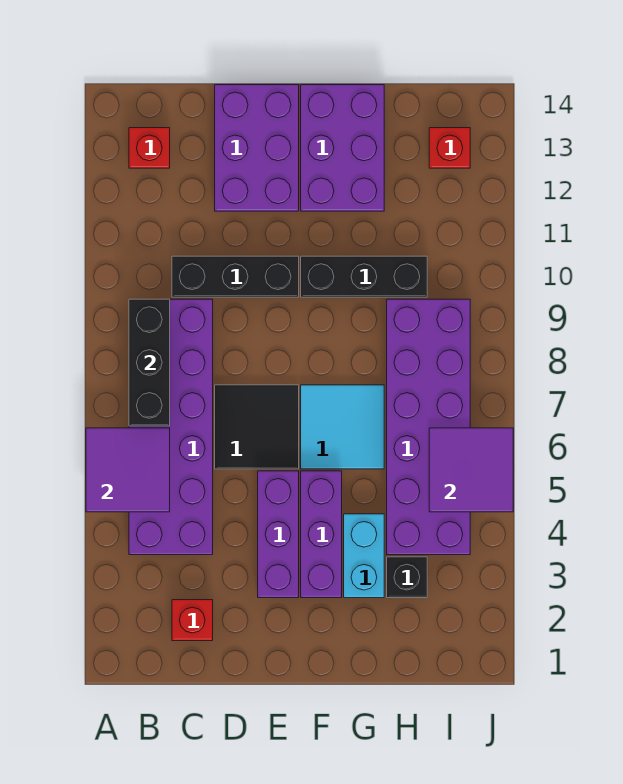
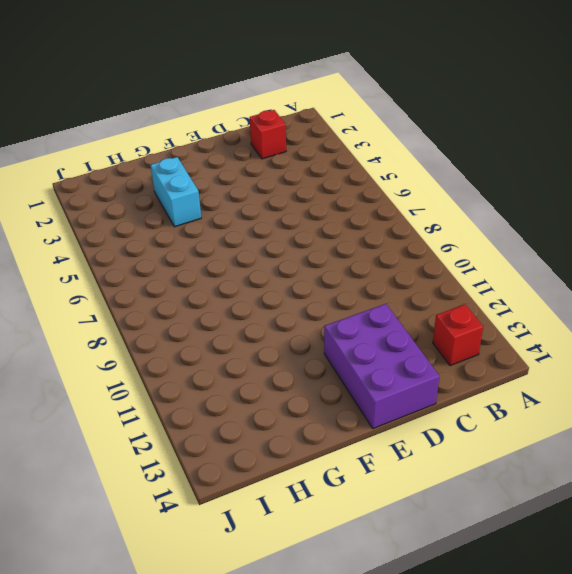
none -> purple 2x6 brick [129,299,213,555]
none -> black 1x3 brick [172,256,299,297]
none -> black 2x2 tile [215,385,299,469]

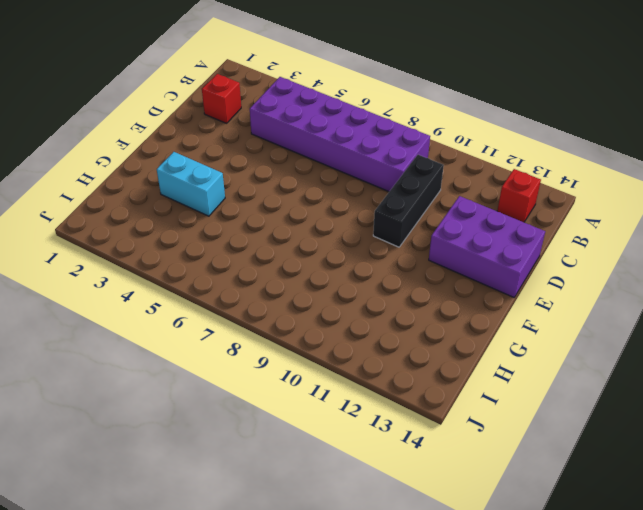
none -> black 2x2 tile [215,385,299,469]
none -> purple 1x3 brick [258,471,299,598]
none -> purple 1x3 brick [301,471,342,598]

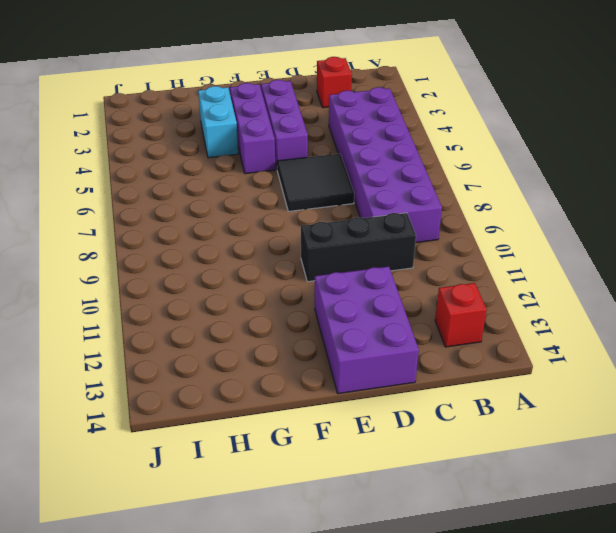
none -> cyan 2x2 tile [301,385,384,469]
none -> black 1x3 brick [301,256,427,297]
none -> purple 2x3 brick [301,85,384,211]

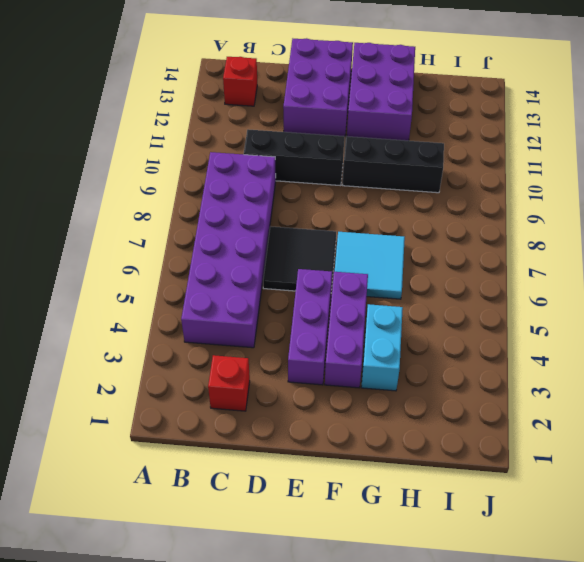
none -> black 1x1 brick [387,557,427,598]
none -> purple 2x6 brick [387,299,470,555]
none -> red 1x1 brick [429,128,470,168]

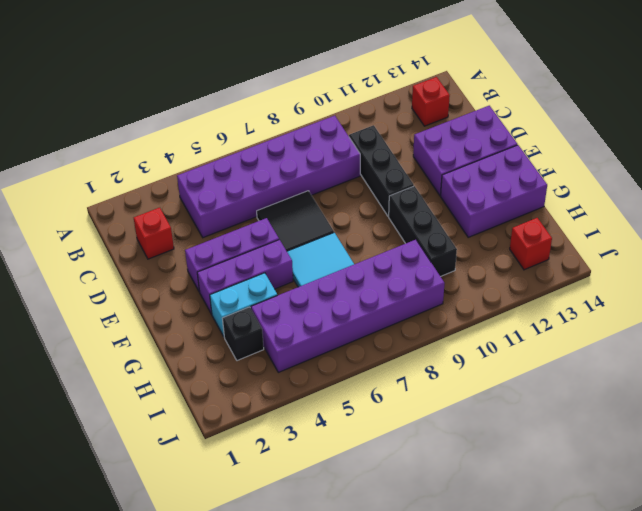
none -> purple 2x2 tile [86,428,170,512]
none -> black 1x3 brick [129,299,170,426]
none -> purple 2x2 tile [429,428,513,512]

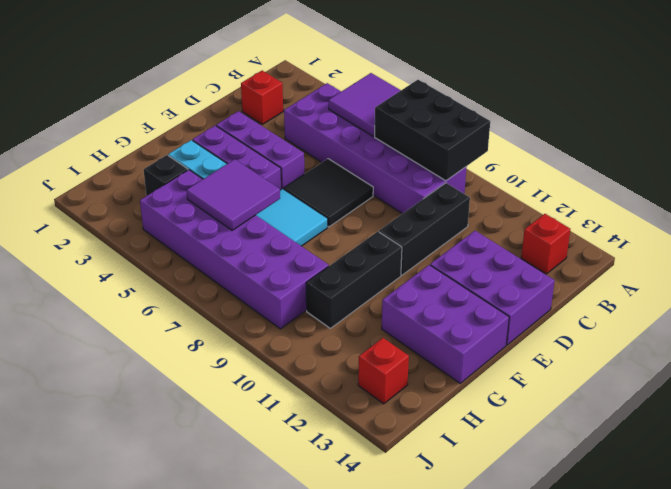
black 2x3 brick [375,80,490,181] -> black 1x3 brick [129,299,170,426]
purple 2x2 tile [187,159,280,230] -> purple 2x2 tile moved to [429,428,513,512]

